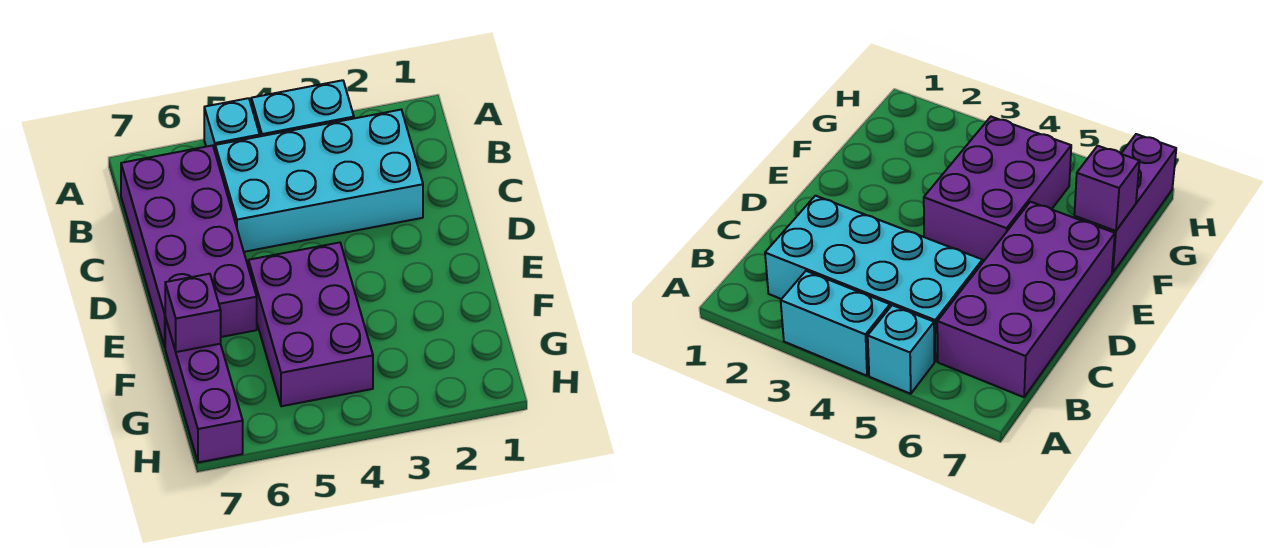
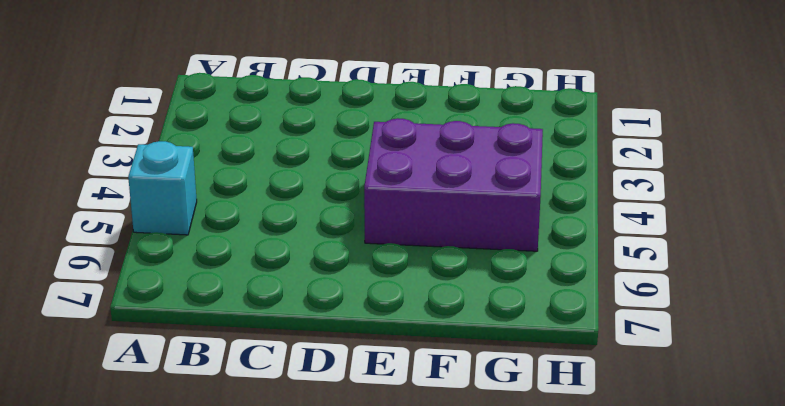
none -> cyan 1x2 brick [251,80,354,136]
none -> cyan 2x4 brick [215,110,423,252]

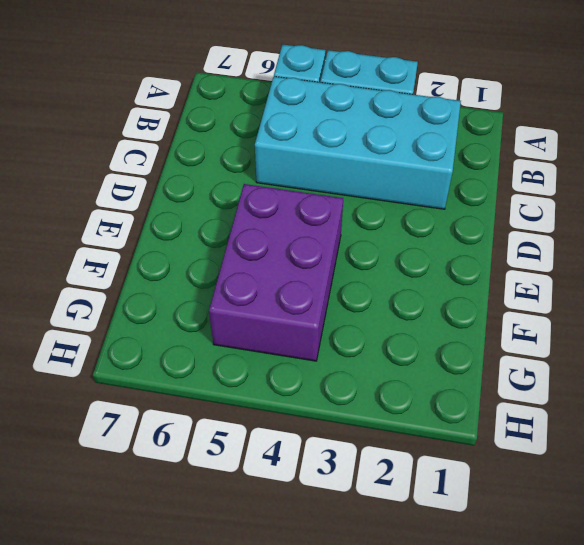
none -> purple 2x4 brick [121,145,257,347]
none -> purple 1x3 brick [165,317,243,463]

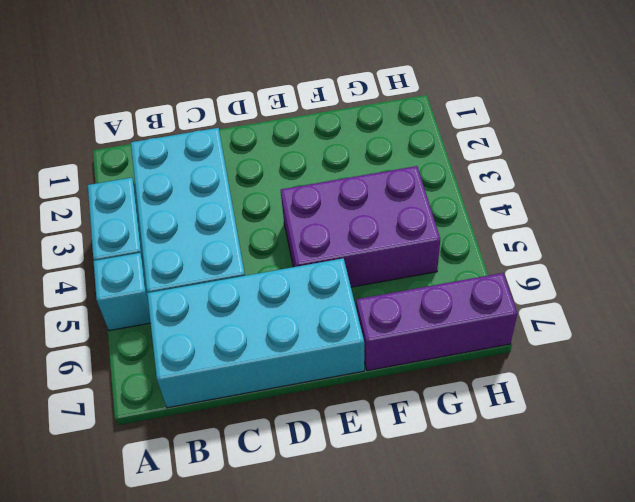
cyan 2x4 brick [147,258,364,408] -> purple 2x4 brick [121,145,257,347]
none -> purple 1x1 brick [165,274,221,352]

